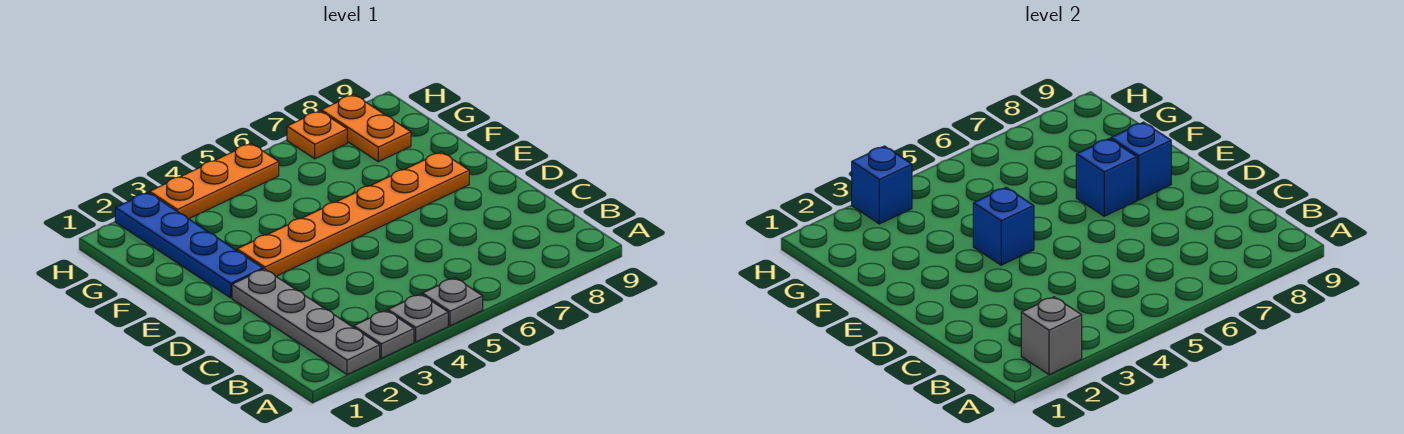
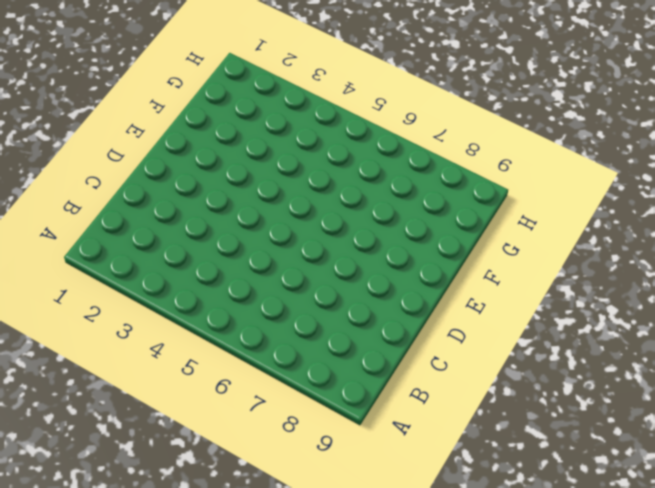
none -> grey 1x4 plate [232,269,380,375]
none -> grey 1x1 plate [354,310,414,358]
none -> grey 1x1 plate [388,294,448,342]

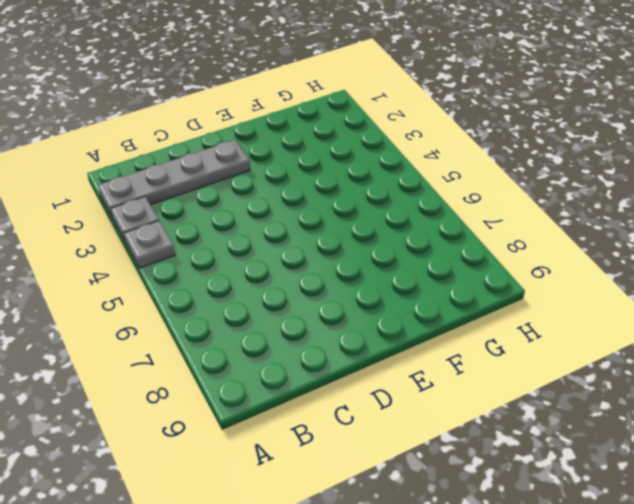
none -> grey 1x1 plate [422,278,483,326]
none -> blue 1x4 plate [115,192,263,298]
none -> orange 1x6 plate [237,152,469,276]

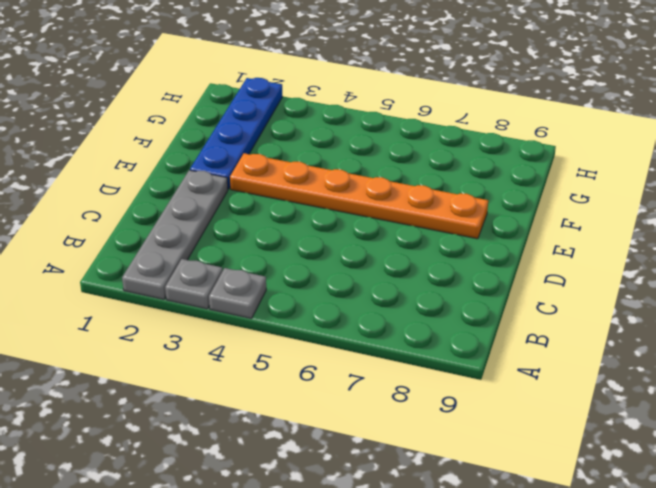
none -> grey 1x1 plate [422,278,483,326]
none -> orange 1x2 plate [321,95,411,162]
none -> orange 1x3 plate [150,144,279,219]

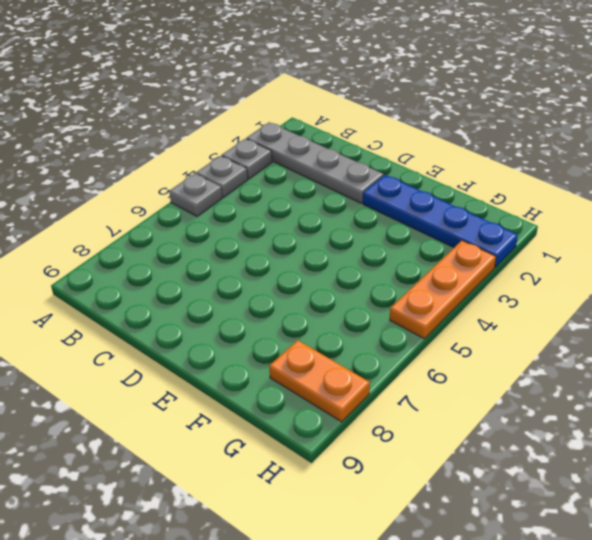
none -> orange 1x6 plate [237,152,469,276]
none -> orange 1x1 plate [287,111,347,159]
none -> grey 1x1 brick [1021,297,1082,375]

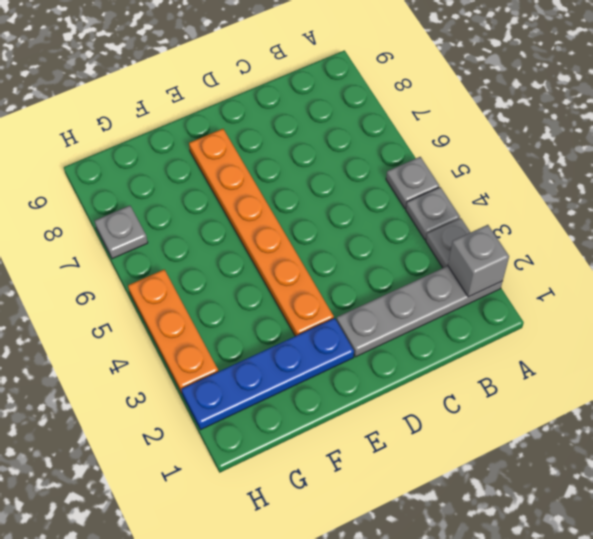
grey 1x1 plate [95,206,148,259] -> orange 1x1 plate [287,111,347,159]
none -> orange 1x2 plate [321,95,411,162]
none -> blue 1x1 brick [973,188,1034,265]
none -> blue 1x1 brick [1076,139,1137,216]

